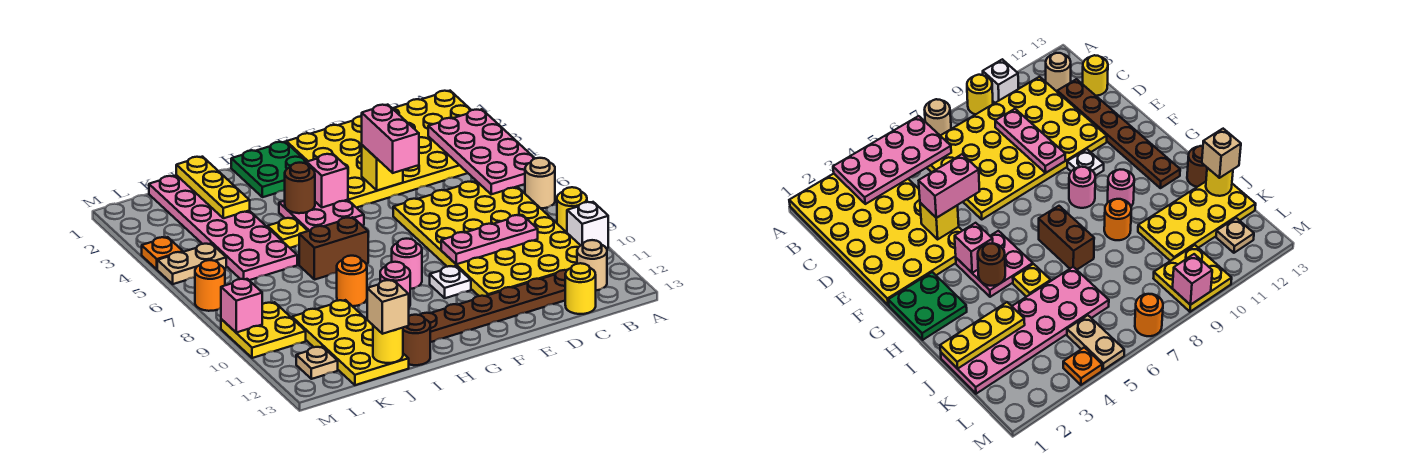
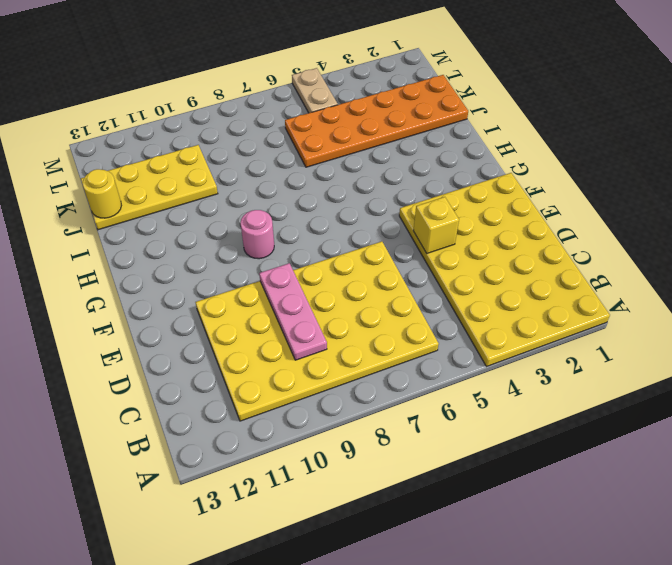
orange 2x6 plate [285,75,468,167] -> pink 2x6 plate [149,175,297,280]
none -> tan 1x1 round brick [525,158,555,208]
none -> yellow 1x1 round brick [557,187,587,232]
none -> white 1x1 brick [567,202,608,248]
none -> tan 1x1 round brick [577,240,607,290]

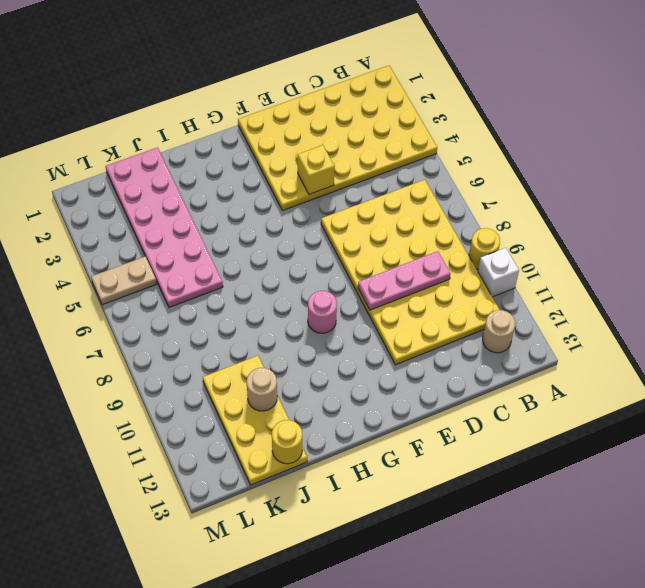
tan 1x1 round brick [247,368,277,411] -> tan 1x1 round brick moved to [525,158,555,208]
none -> brown 1x6 plate [420,270,567,342]
none -> yellow 1x1 round brick [565,263,596,314]
none -> white 1x1 plate [430,266,471,298]
none -> green 2x2 plate [231,142,307,197]

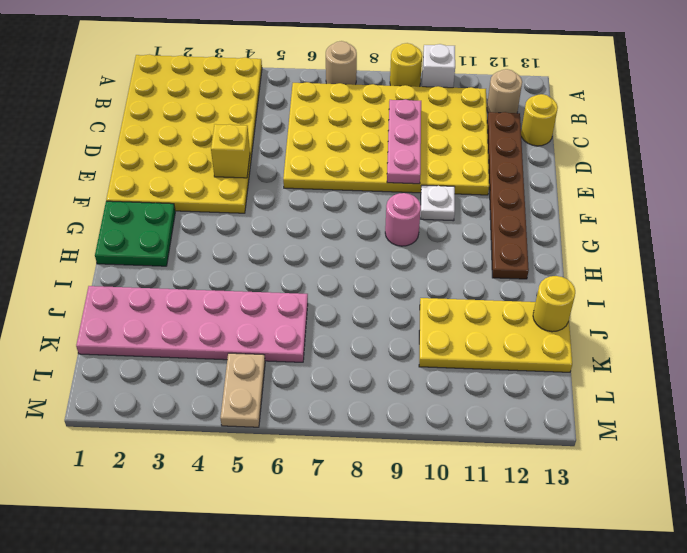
none -> pink 2x2 plate [279,200,364,231]
none -> brown 1x2 brick [299,217,368,280]
none -> pink 1x1 round brick [380,262,410,307]
none -> yellow 1x1 plate [268,218,308,248]

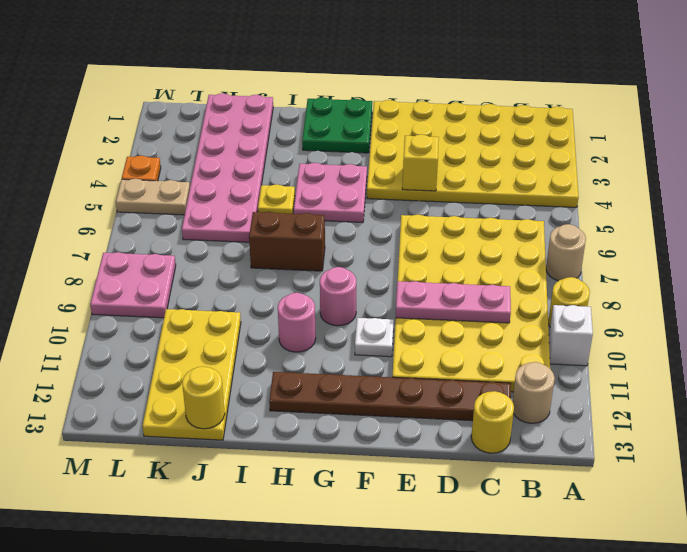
pink 2x2 plate [90,252,176,318] -> yellow 2x2 plate [221,302,306,358]
none -> orange 1x1 round brick [337,256,367,306]
none -> brown 1x1 round brick [403,315,430,365]
none -> tan 1x1 plate [296,347,338,379]
none -> orange 1x1 round brick [195,260,225,311]

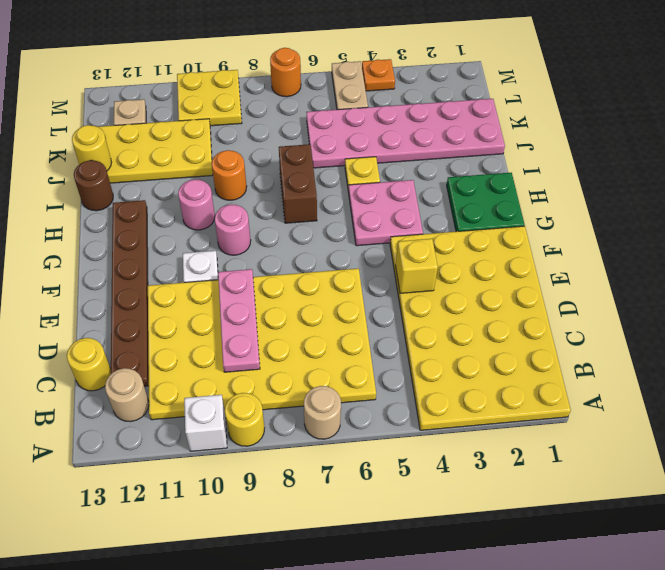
none -> pink 2x4 plate [428,109,535,194]
none -> pink 1x1 brick [307,154,348,207]
none -> brown 1x1 round brick [285,163,315,213]
none -> yellow 1x3 plate [176,157,250,218]

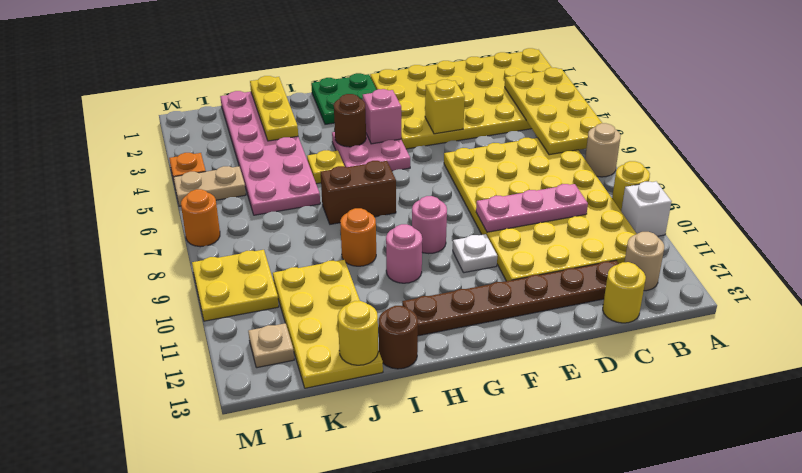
yellow 2x4 plate [505,68,602,155] -> pink 2x4 plate [428,109,535,194]
none -> pink 1x1 brick [221,279,262,332]
none -> pink 1x2 brick [362,105,419,173]
none -> tan 1x1 brick [367,280,409,334]

